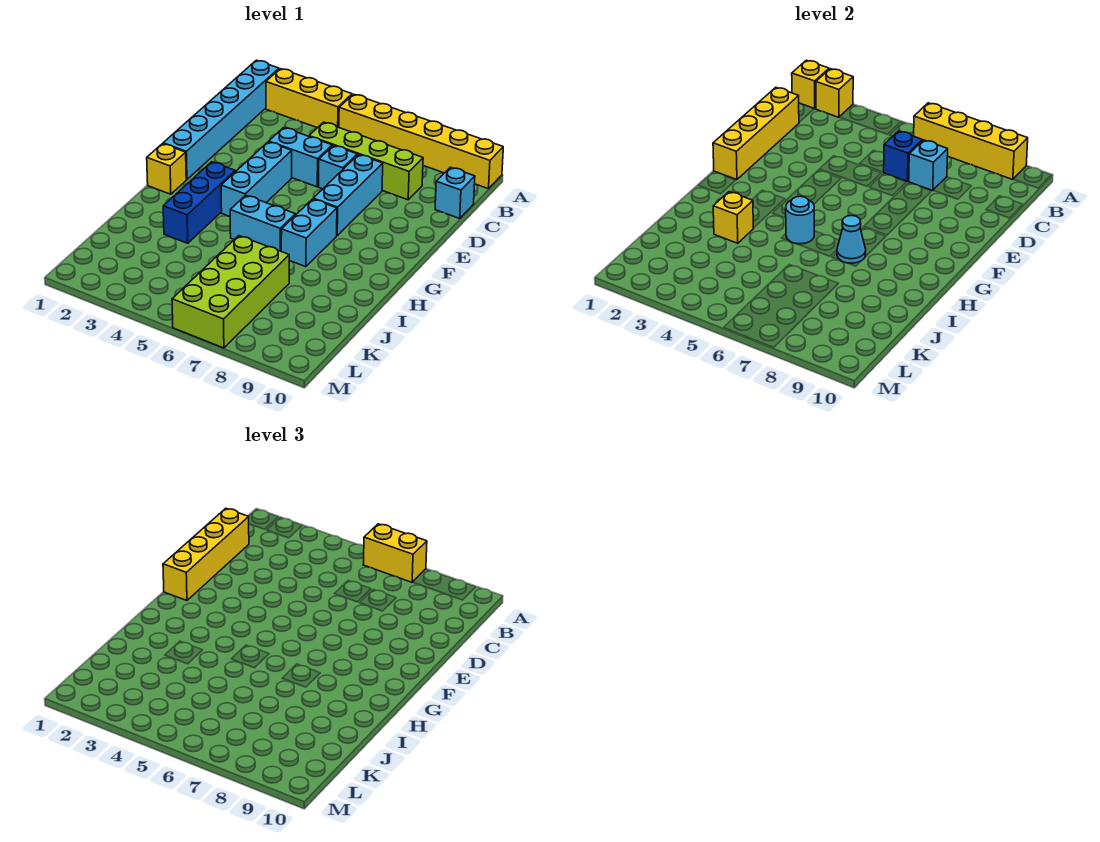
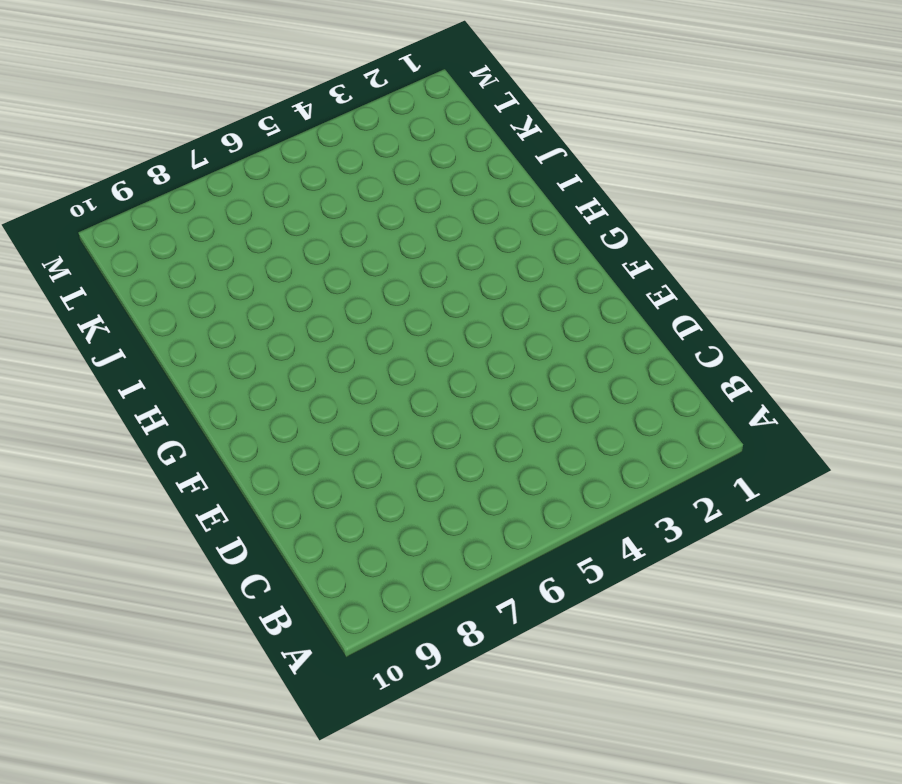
none -> cyan 1x6 brick [163,60,279,180]
none -> yellow 1x3 brick [266,69,352,128]
none -> yellow 1x6 brick [339,94,503,189]

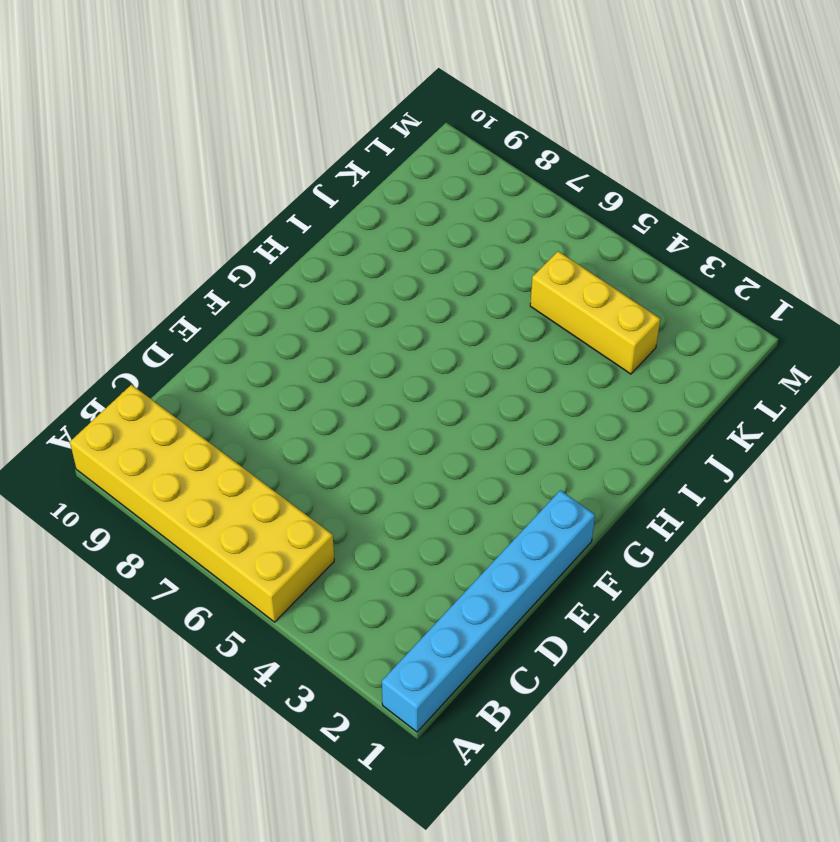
yellow 2x6 brick [70,385,334,622] -> yellow 1x6 brick [339,94,503,189]
yellow 1x3 brick [530,251,660,374] -> yellow 1x3 brick moved to [266,69,352,128]
none -> lime 1x4 brick [309,122,423,200]
none -> cyan 1x1 brick [435,167,475,218]
none -> cyan 1x2 brick [269,128,332,187]

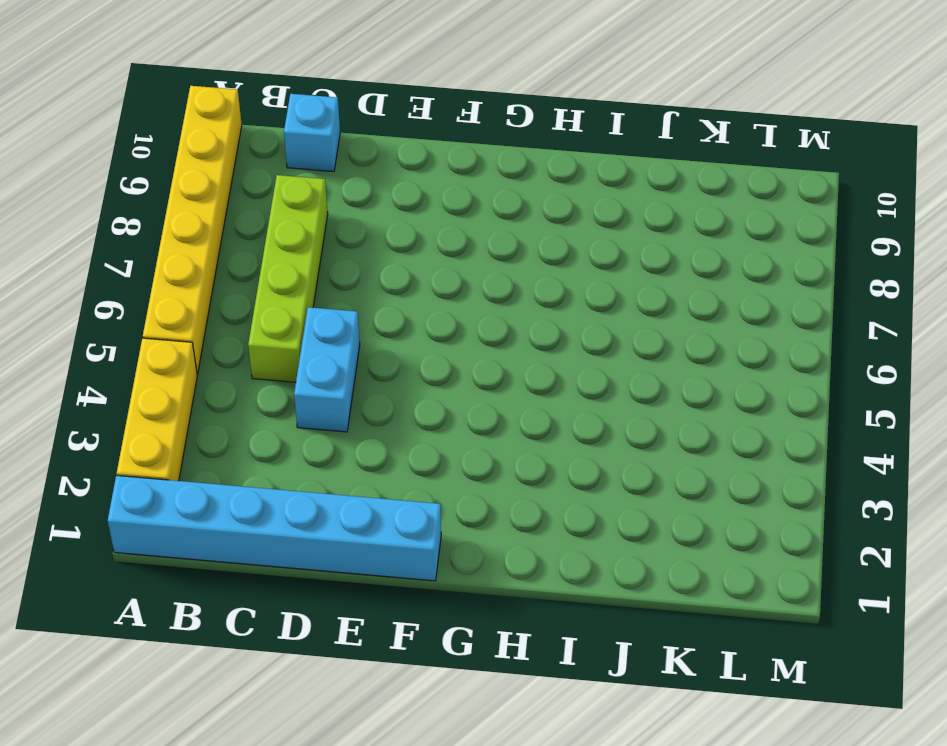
none -> cyan 1x1 brick [319,145,357,189]
none -> cyan 1x3 brick [313,154,383,235]
none -> cyan 1x3 brick [221,142,292,217]

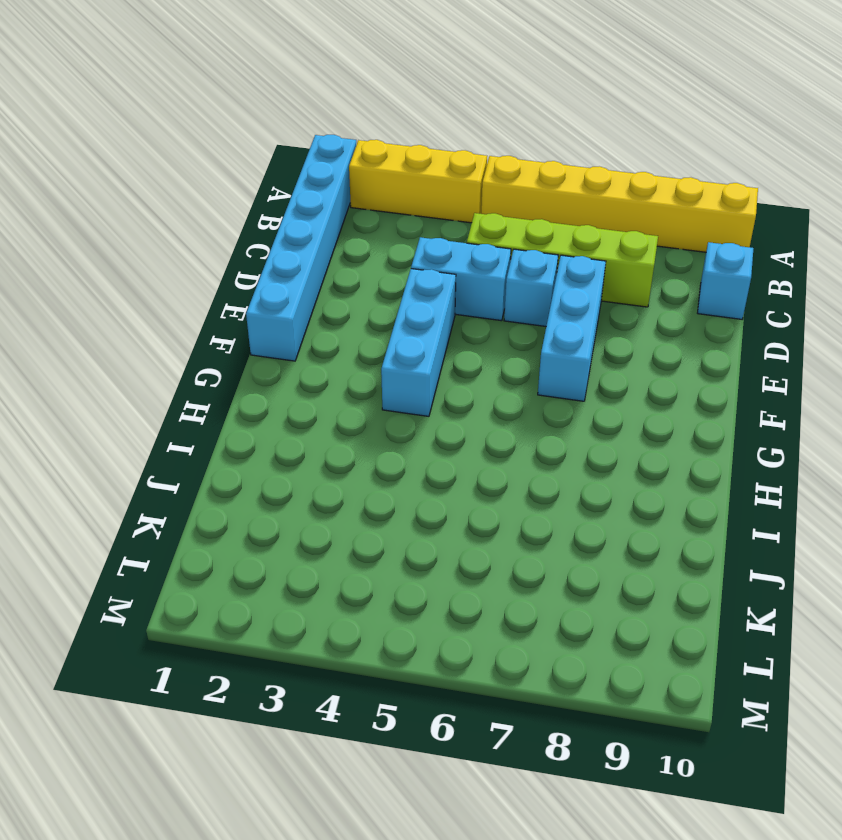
none -> yellow 1x1 brick [147,144,186,194]
none -> blue 1x3 brick [163,162,235,243]
none -> cyan 1x2 brick [281,199,337,267]

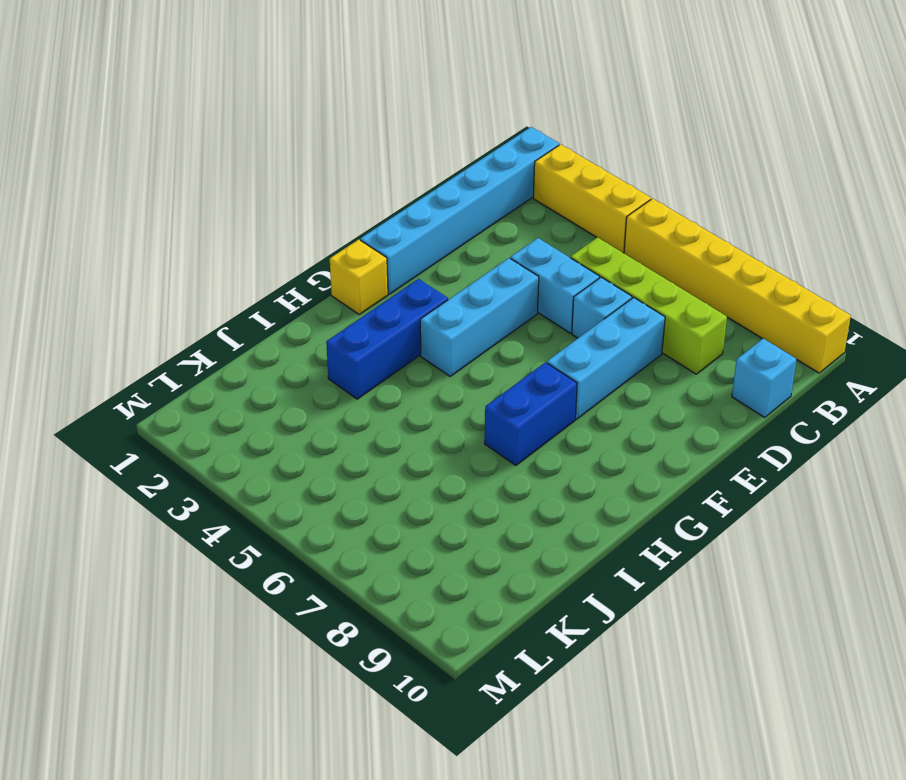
blue 1x2 brick [485,362,577,465] -> cyan 1x2 brick [281,199,337,267]
none -> cyan 1x2 brick [230,195,295,251]
none -> lime 2x4 brick [172,236,289,348]
none -> yellow 1x1 brick [792,60,829,109]

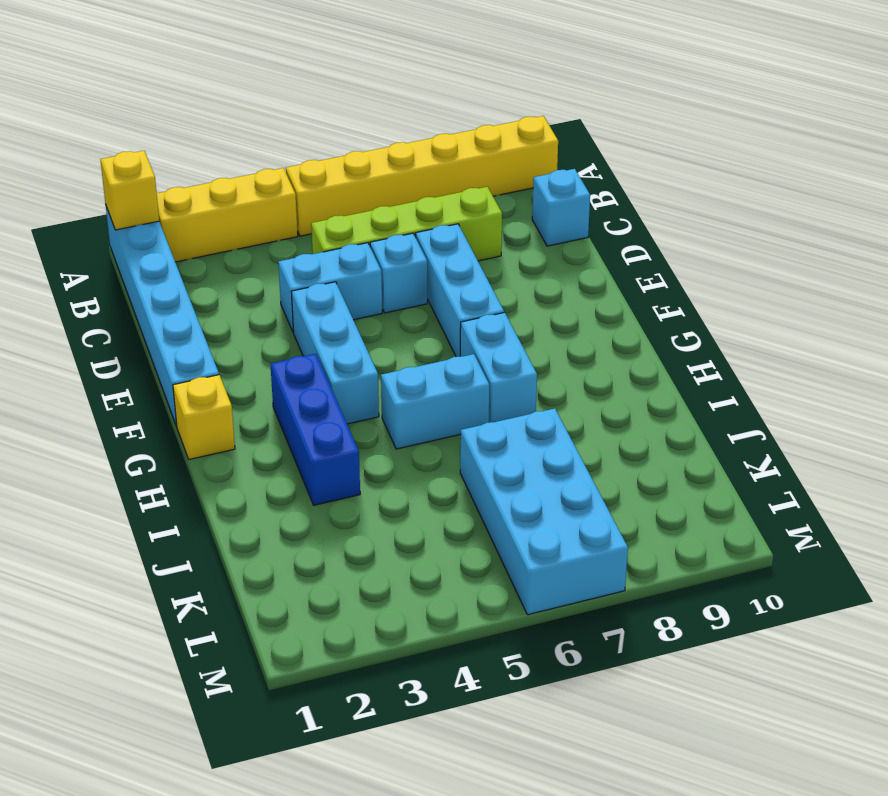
cyan 2x4 brick [460,408,628,615] -> lime 2x4 brick [172,236,289,348]
none -> yellow 1x1 brick [816,69,853,117]
none -> yellow 1x4 brick [914,103,1028,180]
none -> yellow 1x4 brick [713,87,799,180]

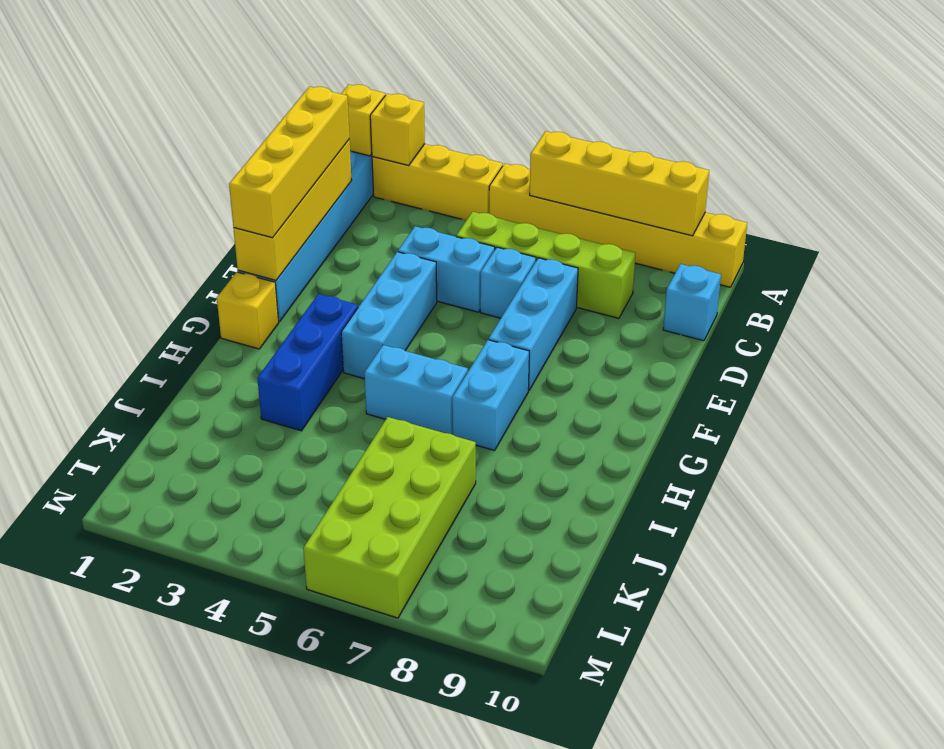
none -> blue 1x1 brick [884,131,922,181]
none -> cyan 1x1 brick [908,140,948,190]
none -> cyan 1x1 round brick [786,196,814,244]

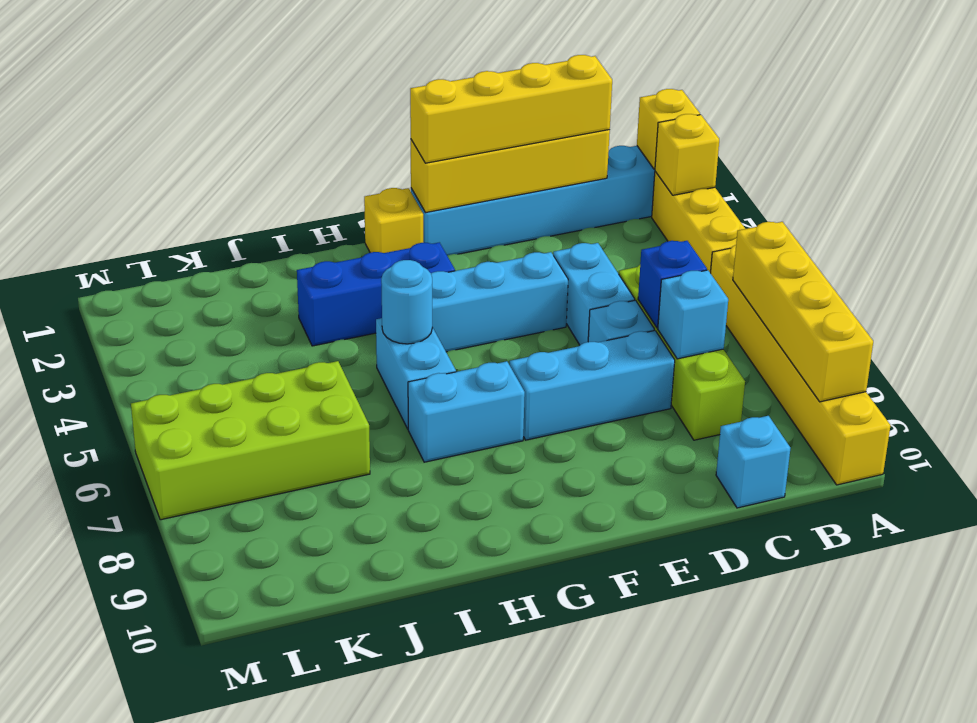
none -> cyan 1x1 cone [837,215,866,263]
none -> yellow 1x1 brick [713,192,753,243]
none -> yellow 1x2 brick [363,524,427,582]

